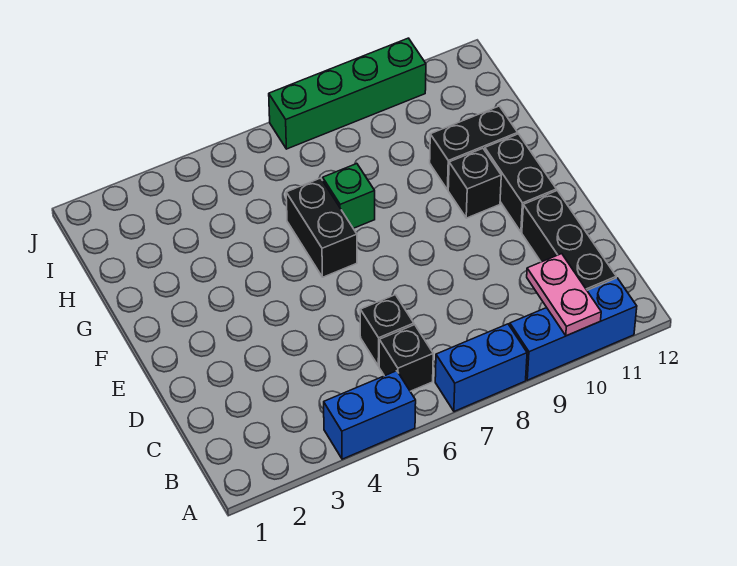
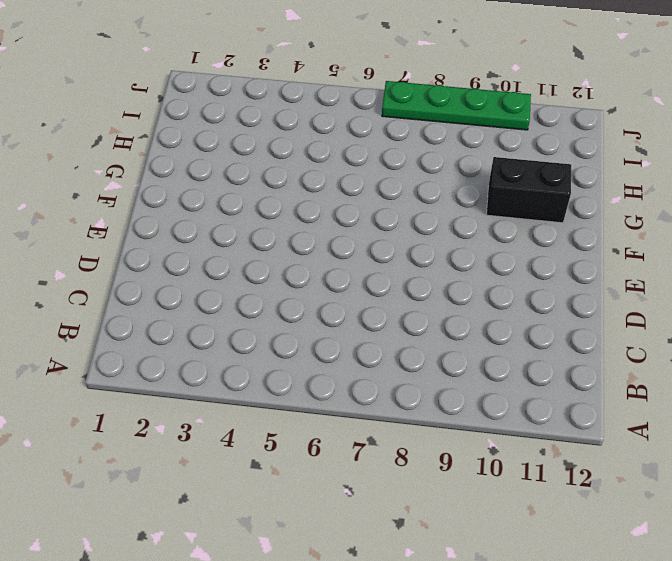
green 1x4 plate [382,81,531,130] -> green 1x4 brick [269,38,426,149]
none -> blue 1x2 brick [324,371,416,459]
none -> blue 1x2 brick [435,324,527,411]
none -> blue 1x3 brick [510,278,637,380]

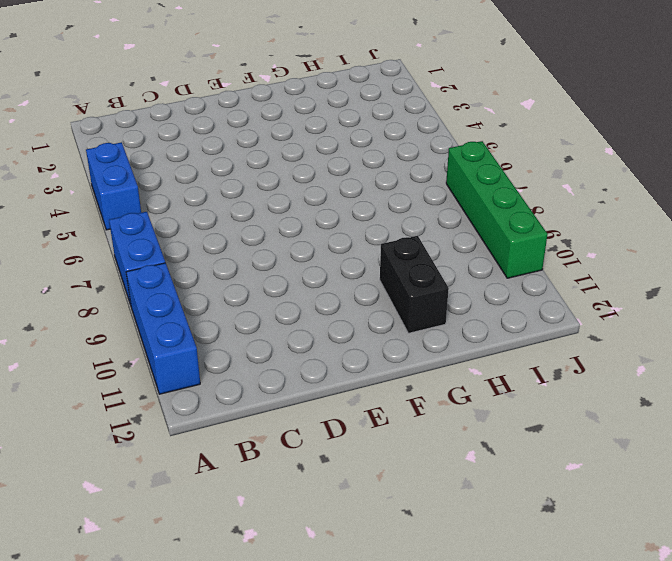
none -> black 1x1 brick [379,325,433,391]
none -> black 1x3 brick [522,191,616,290]
none -> black 1x1 brick [360,295,414,366]

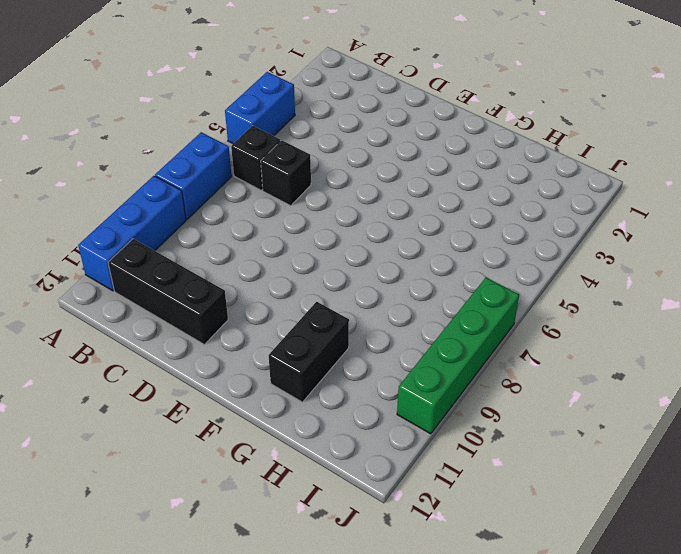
none -> black 1x2 brick [485,134,556,232]
none -> black 1x2 brick [286,178,357,277]
none -> black 1x1 brick [448,148,501,218]

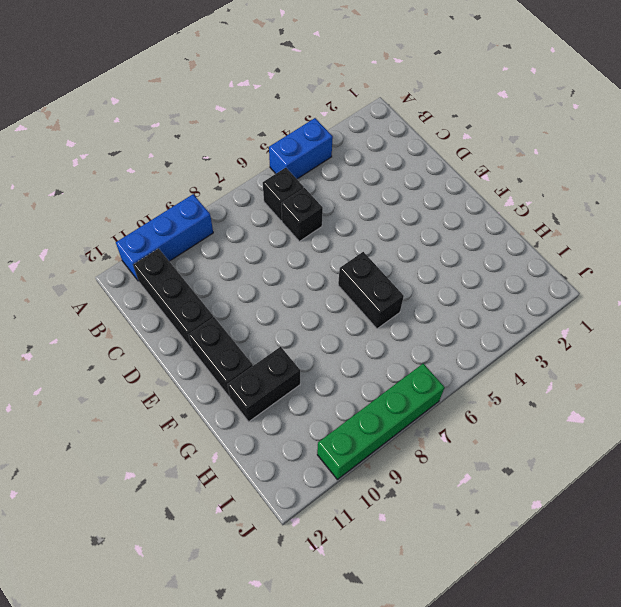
none -> blue 1x2 brick [435,324,527,411]
none -> black 1x1 brick [448,148,501,218]
none -> green 1x1 brick [323,164,375,228]

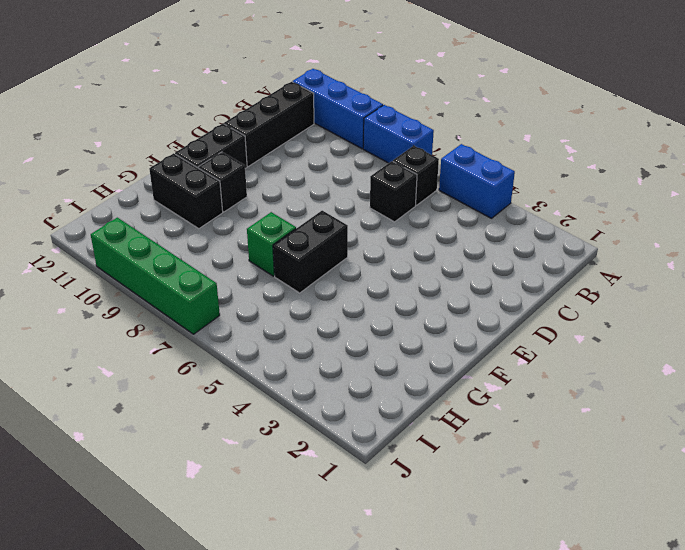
none -> pink 1x2 plate [527,254,601,336]

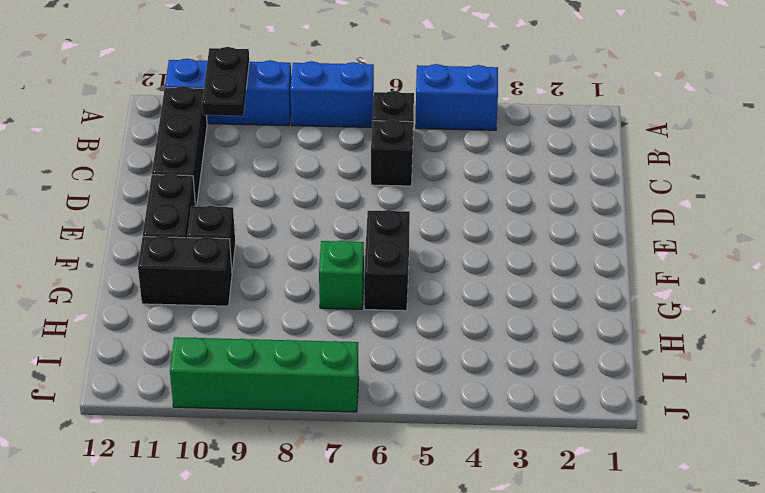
black 1x2 plate [202,47,249,116] -> pink 1x2 plate [527,254,601,336]

